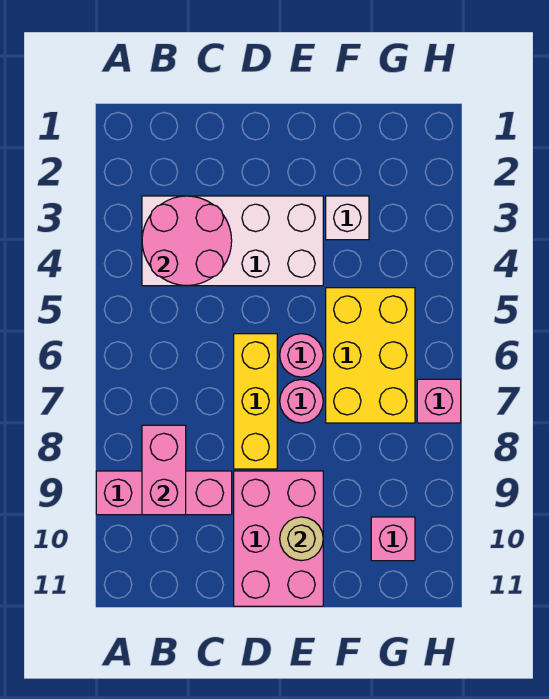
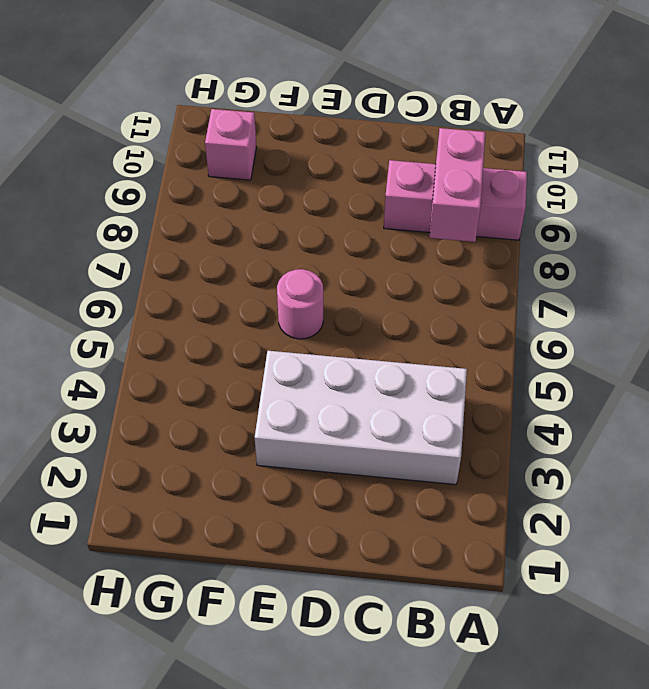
none -> yellow 1x3 brick [234,334,277,469]
none -> pink 2x3 brick [234,471,323,606]
none -> pink 1x1 round brick [280,379,323,423]

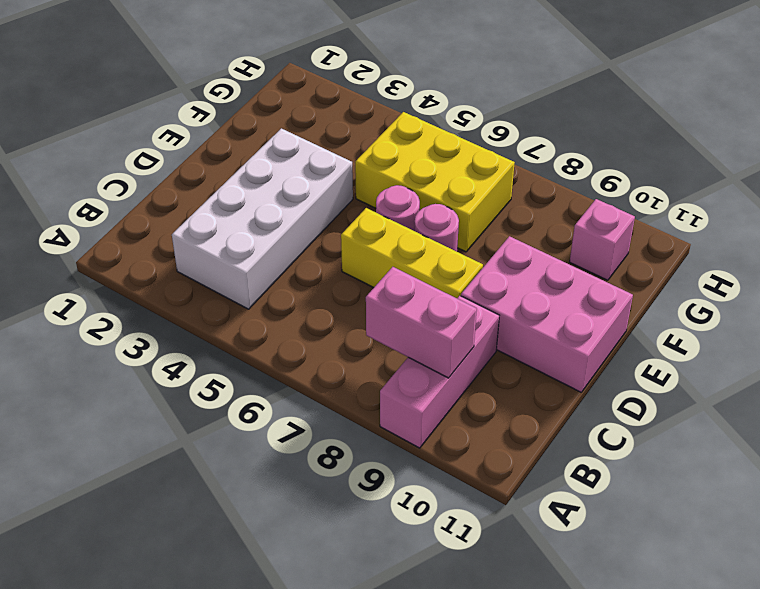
none -> white 1x1 brick [326,196,369,240]
none -> pink 1x1 brick [417,379,461,423]
none -> pink 2x2 round brick [142,196,232,286]

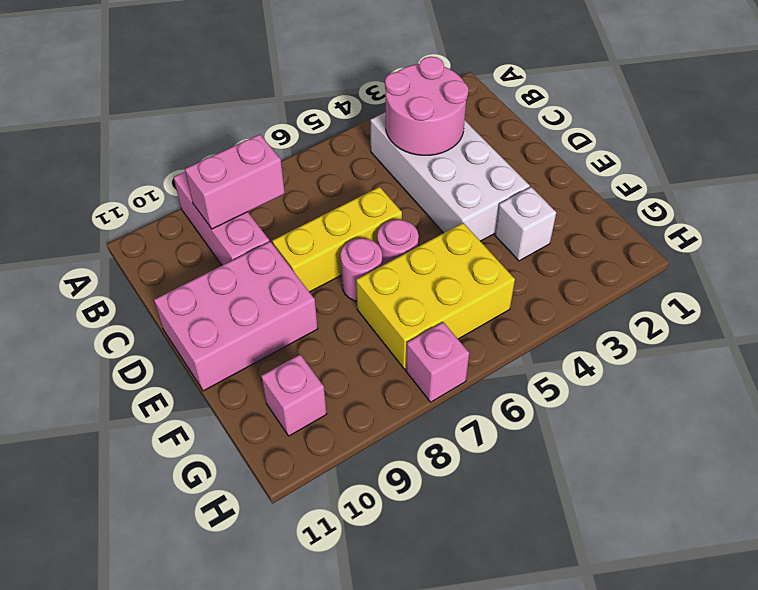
none -> tan 1x1 round brick [280,517,323,561]

